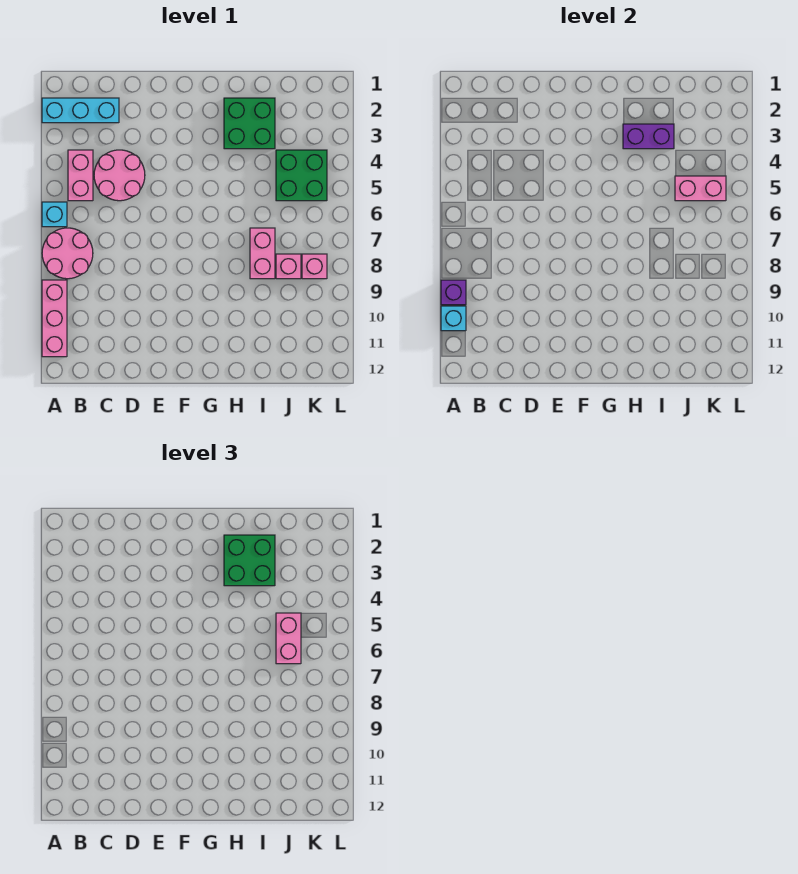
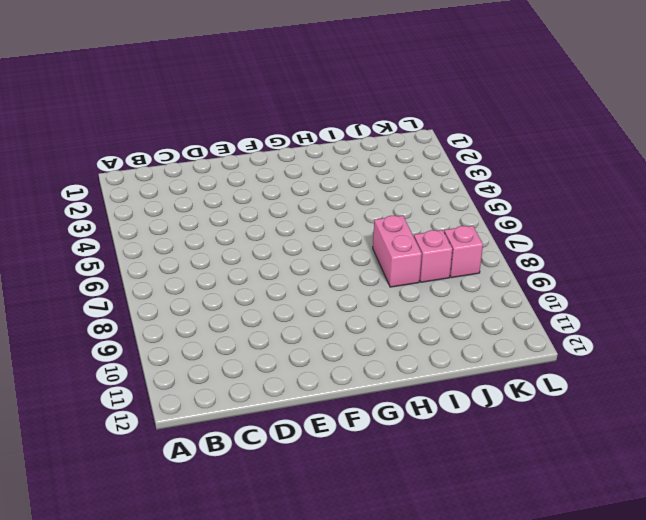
none -> cyan 1x3 brick [42,98,119,123]
none -> cyan 1x1 brick [42,202,67,227]
none -> pink 2x2 round brick [42,228,93,279]

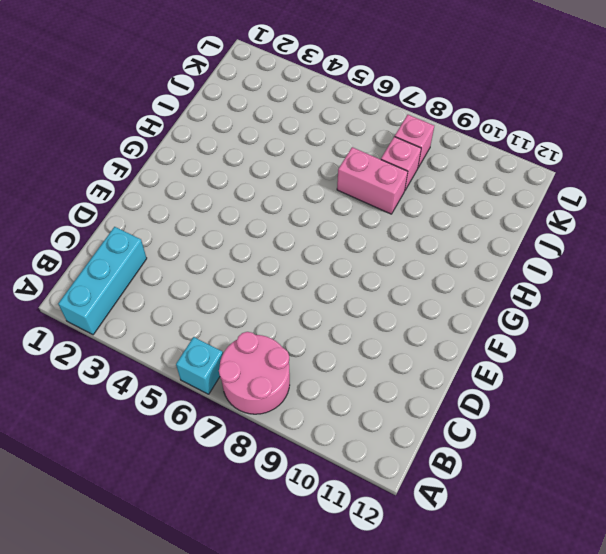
none -> pink 1x3 brick [42,280,67,357]
none -> pink 1x2 brick [68,150,93,201]
none -> pink 2x2 round brick [94,150,145,201]

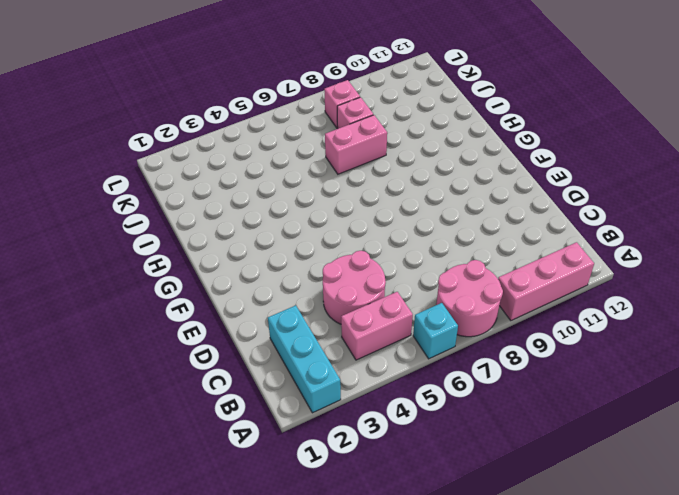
none -> green 2x2 brick [224,98,275,149]
none -> green 2x2 brick [276,150,327,201]
none -> purple 1x1 brick [441,280,466,305]

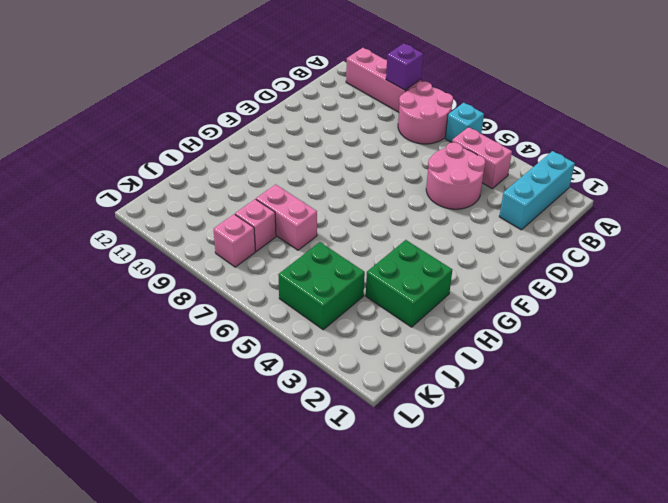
none -> cyan 1x1 brick [441,306,466,331]
none -> purple 1x2 brick [623,124,674,149]
none -> pink 1x2 brick [675,176,726,201]

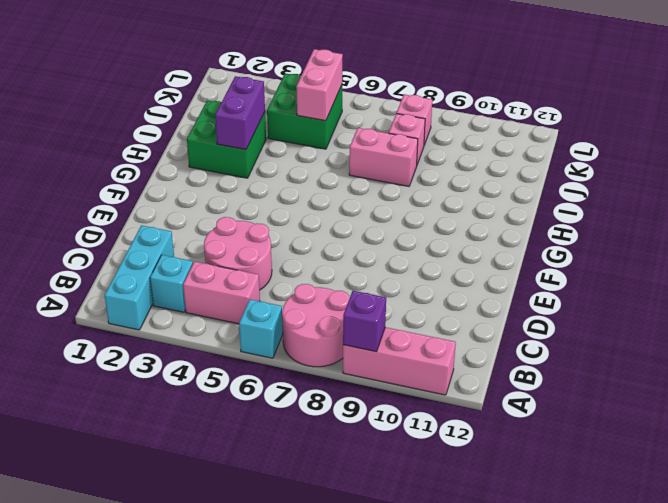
cyan 1x1 brick [150,255,193,312] -> cyan 1x1 brick moved to [441,306,466,331]
none -> green 2x2 brick [224,535,275,586]
none -> pink 1x2 brick [276,613,301,664]

